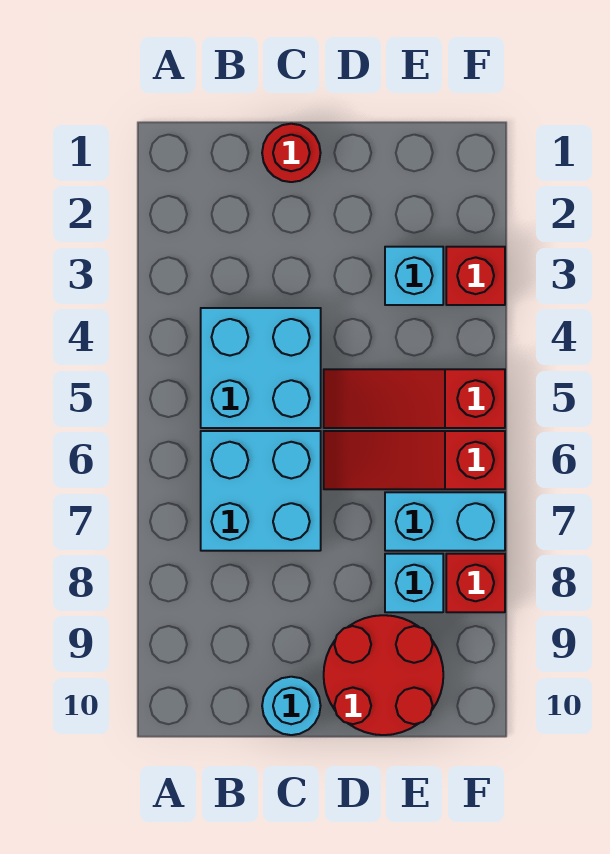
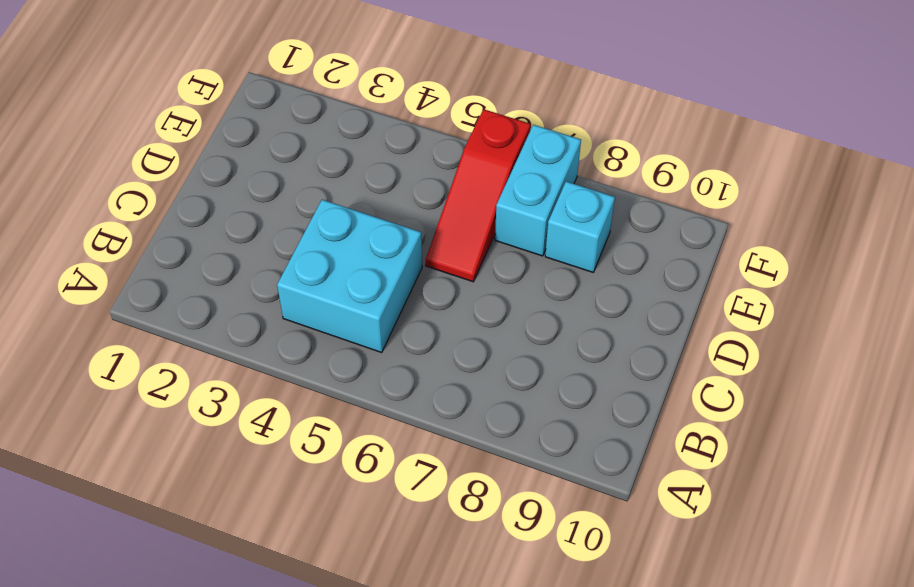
none -> cyan 2x2 brick [201,431,321,551]
none -> red 1x1 round brick [262,124,321,182]
none -> cyan 1x1 round brick [262,677,321,735]

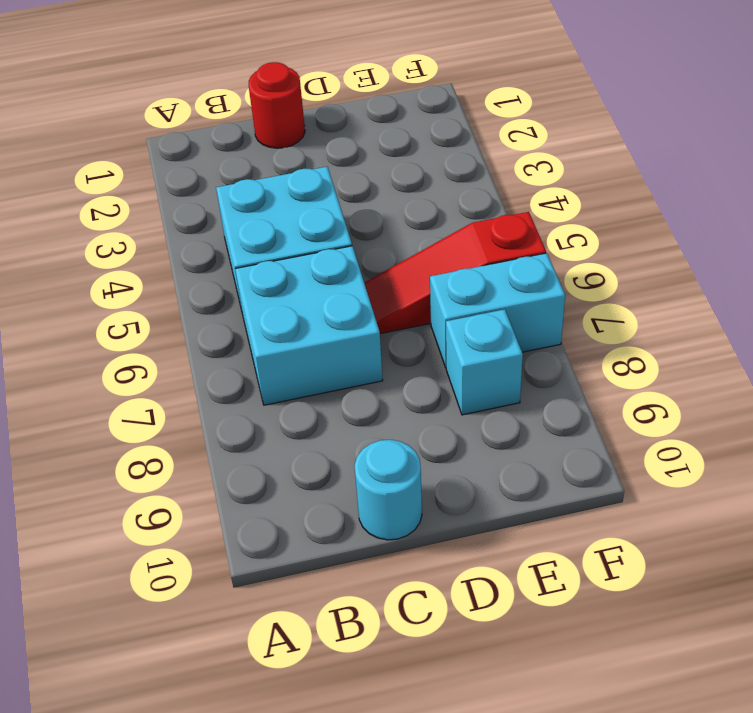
none -> red 1x3 slope [324,369,505,428]
none -> red 2x2 round brick [324,615,443,735]
none -> cyan 1x1 brick [385,247,443,305]

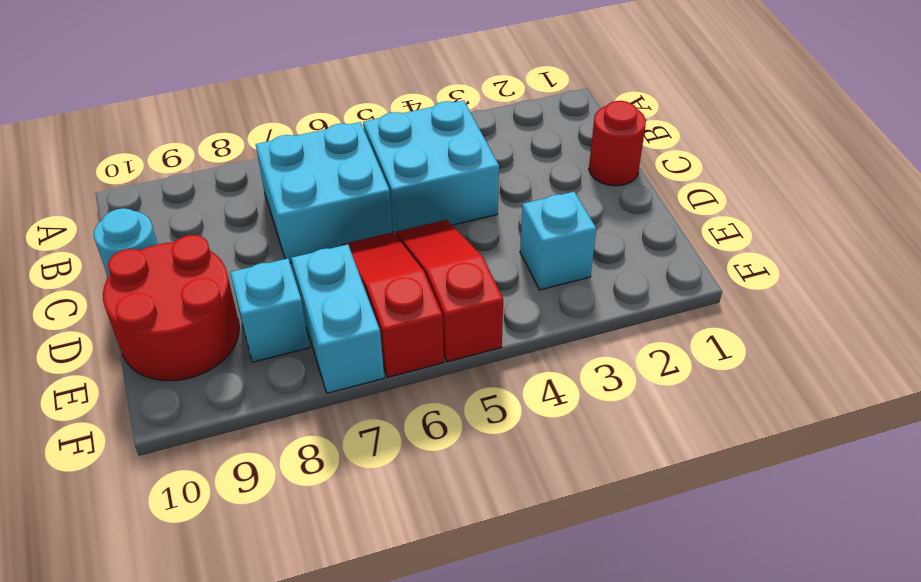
none -> red 1x1 brick [446,247,505,305]
none -> red 1x1 brick [446,554,505,612]

